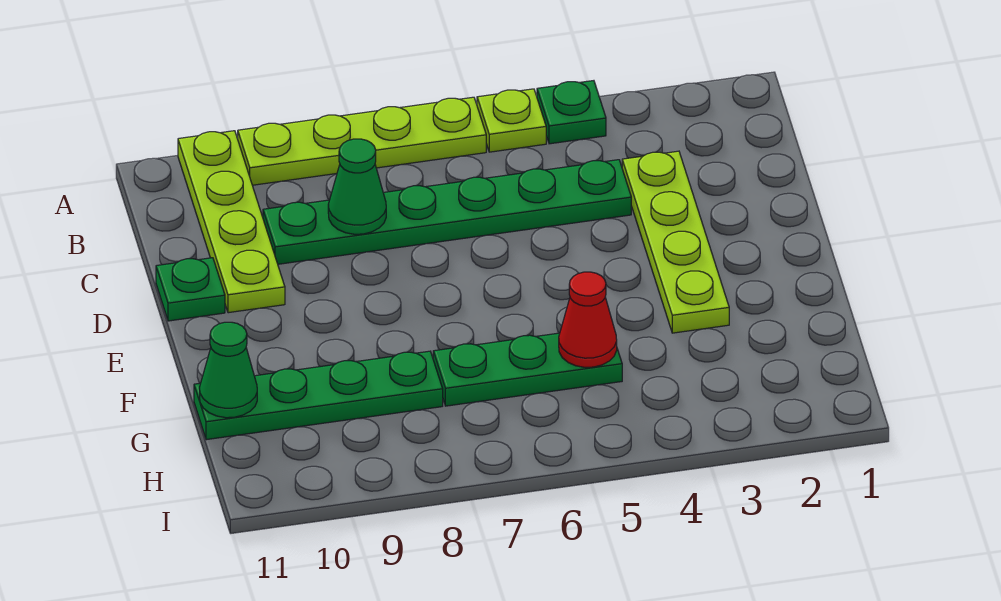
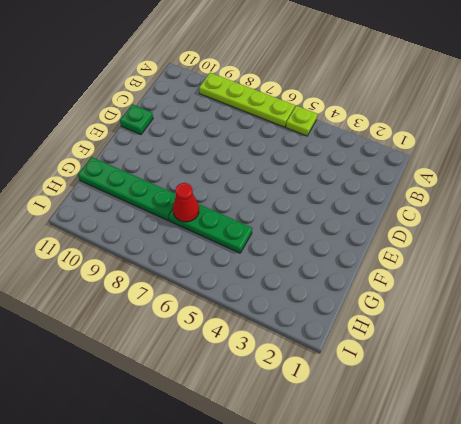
red 1x1 cone [173,183,199,222] -> red 1x1 cone moved to [559,272,617,367]
none -> green 1x1 plate [537,81,606,144]
none -> lime 1x4 plate [178,131,285,313]
none -> lime 1x4 plate [622,151,729,333]

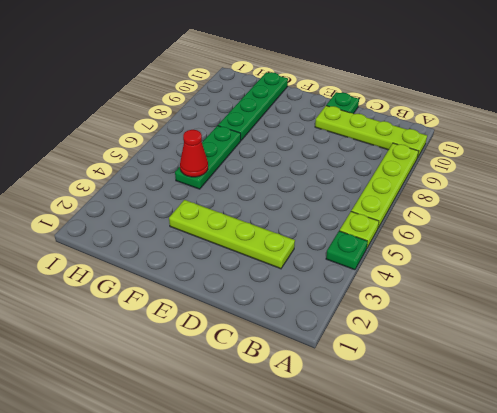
none -> green 1x6 plate [263,160,631,264]
none -> green 1x1 cone [328,139,386,234]
none -> green 1x1 cone [200,322,257,418]

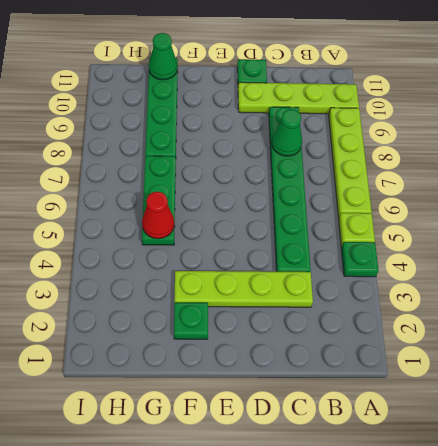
green 1x1 plate [174,303,208,339] -> none

